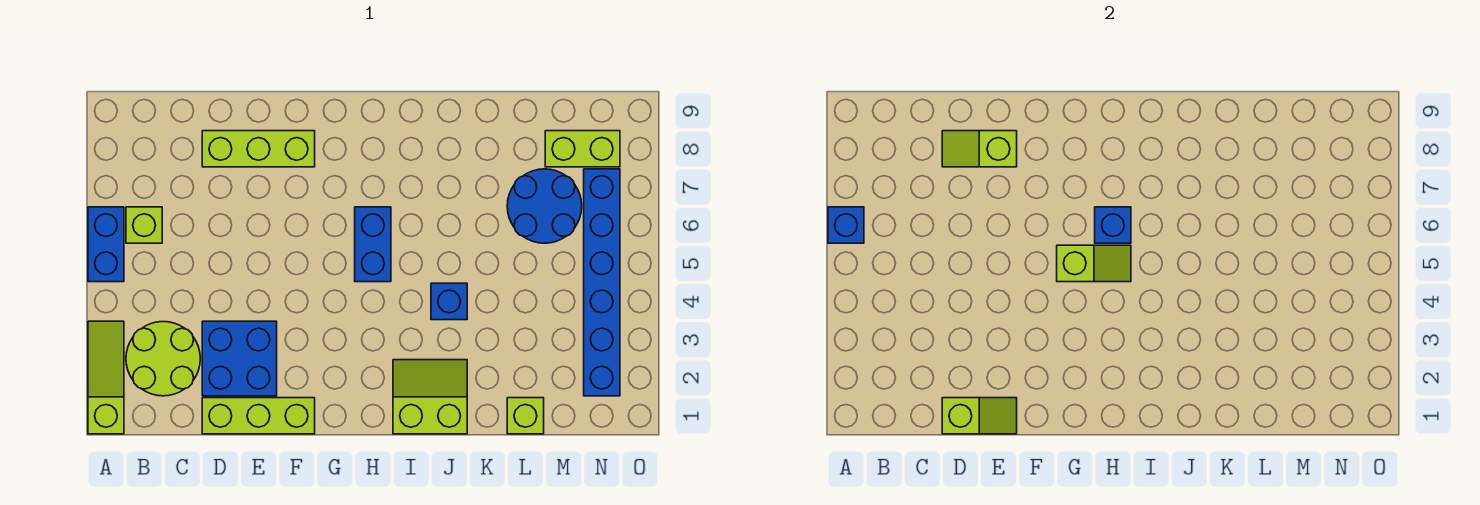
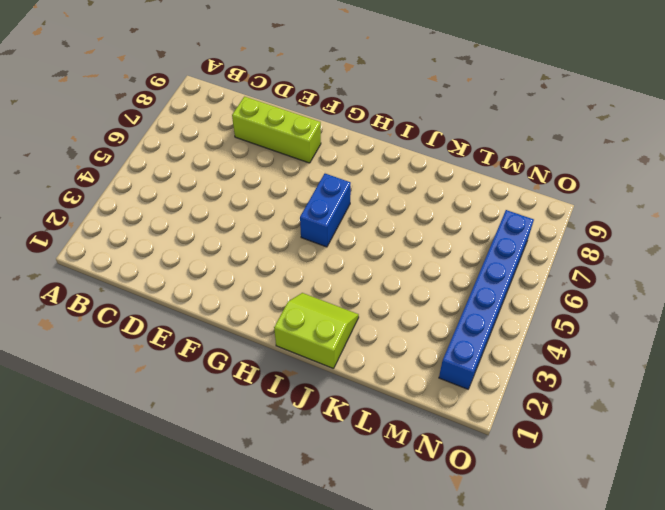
none -> lime 1x3 slope [88,321,124,434]
none -> blue 1x2 brick [88,207,124,282]
none -> lime 2x2 round brick [126,322,200,396]

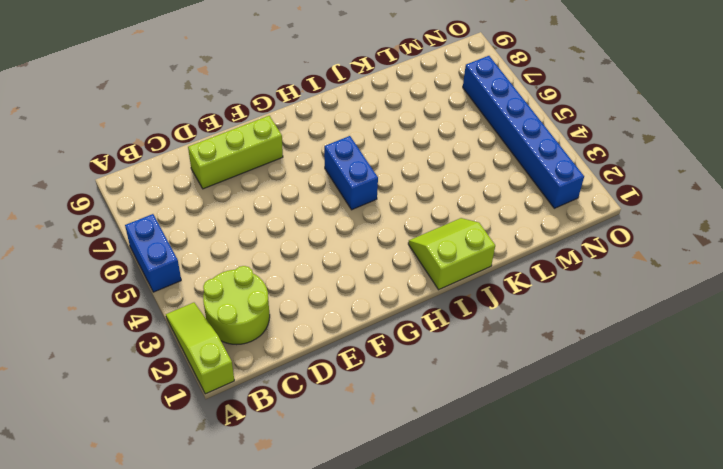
none -> lime 1x1 brick [126,207,162,243]
none -> lime 1x3 brick [202,398,315,434]
none -> blue 2x2 brick [202,321,277,396]

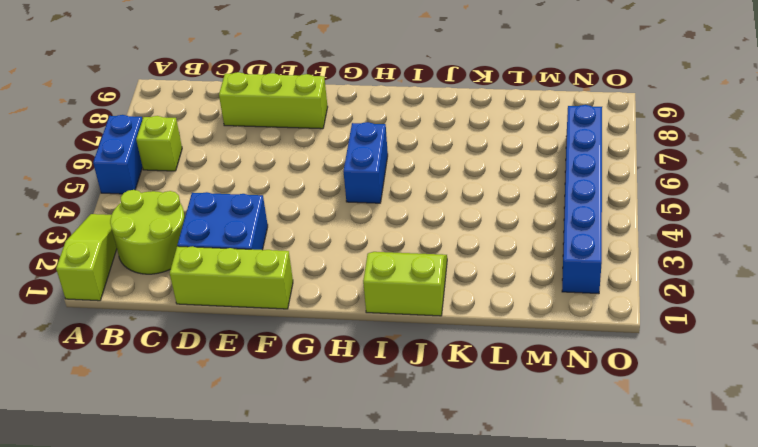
none -> blue 1x1 brick [431,283,467,320]
none -> lime 1x1 brick [507,398,544,434]
none -> blue 2x2 round brick [507,169,582,243]

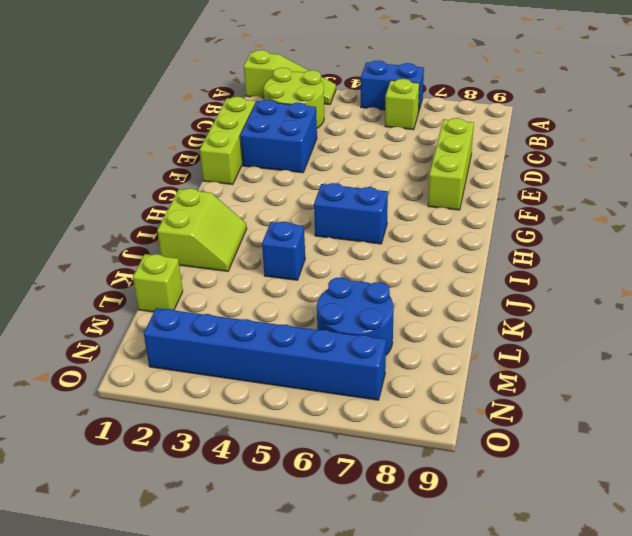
none -> lime 1x2 brick [545,131,620,167]
none -> blue 1x1 brick [828,207,864,243]
none -> lime 1x2 slope [942,398,1017,434]

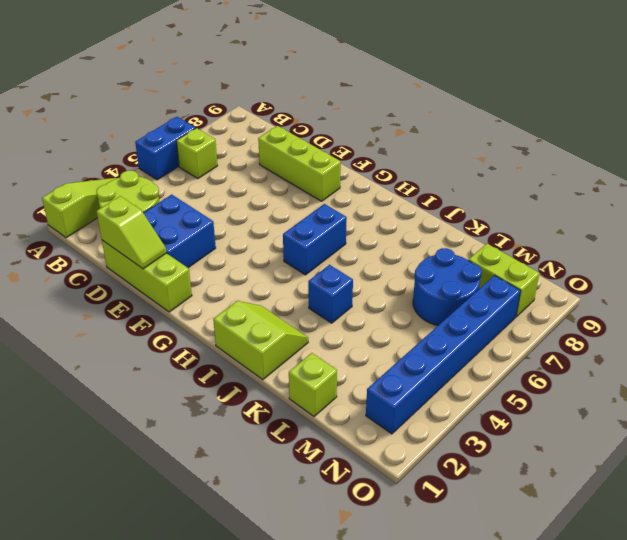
none -> blue 1x1 brick [828,207,864,243]
none -> lime 1x2 slope [942,131,1017,167]
none -> lime 1x2 slope [1057,245,1131,282]

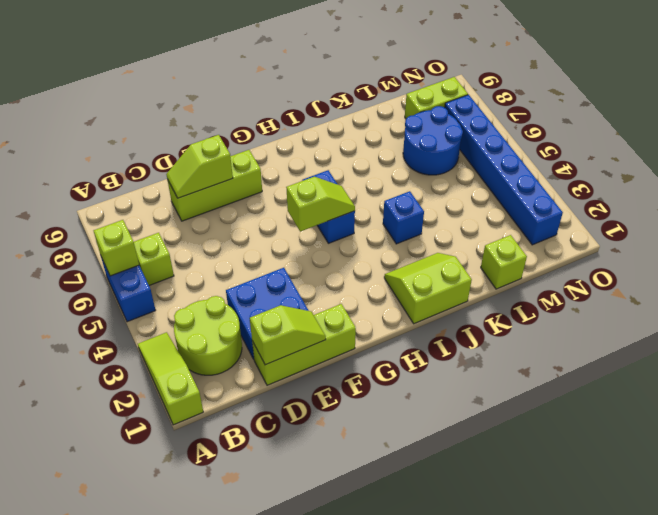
lime 1x1 brick [94,220,139,276] -> blue 1x1 brick [828,207,864,243]
none -> blue 1x1 brick [1095,207,1131,243]

